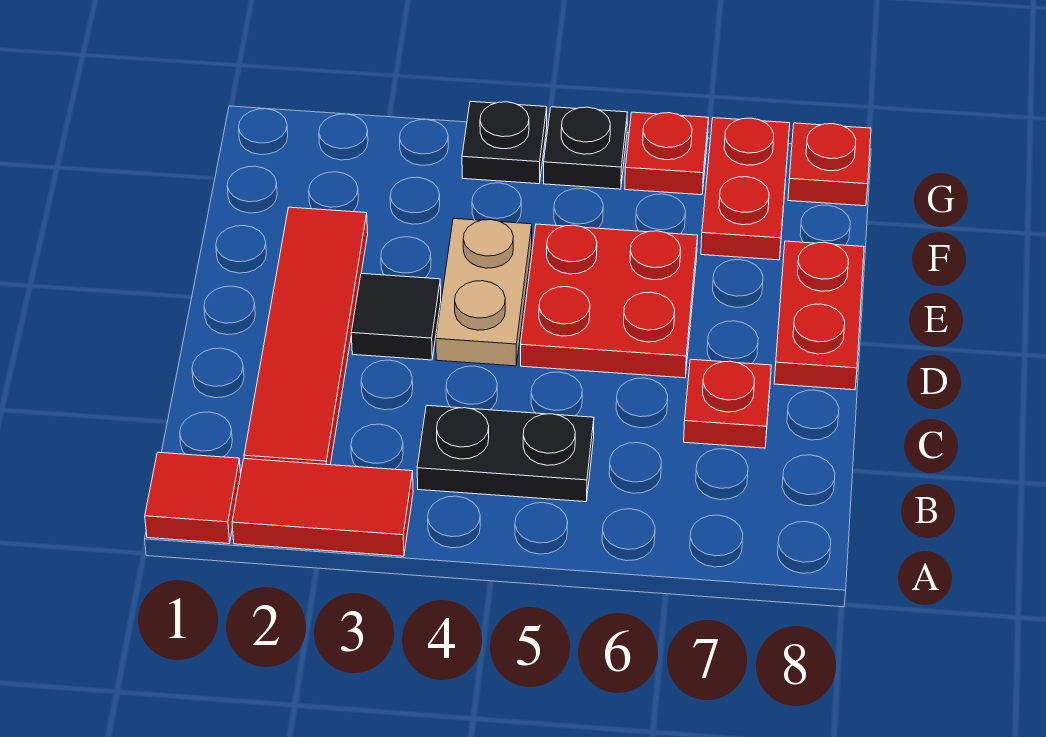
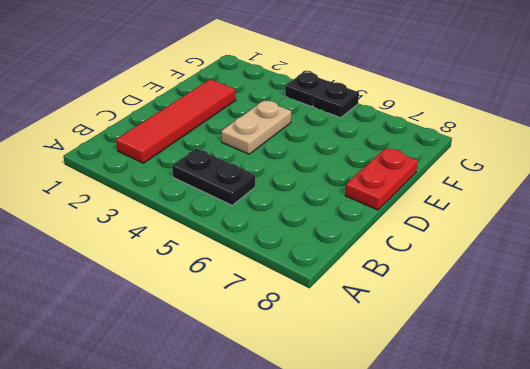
none -> red 1x1 tile [145,452,241,544]
none -> red 1x2 tile [232,459,413,556]
none -> red 1x1 plate [684,359,771,448]

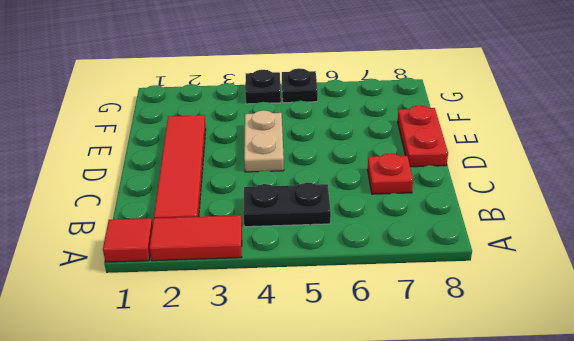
none -> black 1x1 tile [351,273,441,360]
none -> red 2x2 plate [521,224,698,378]
none -> red 1x2 plate [701,118,790,260]

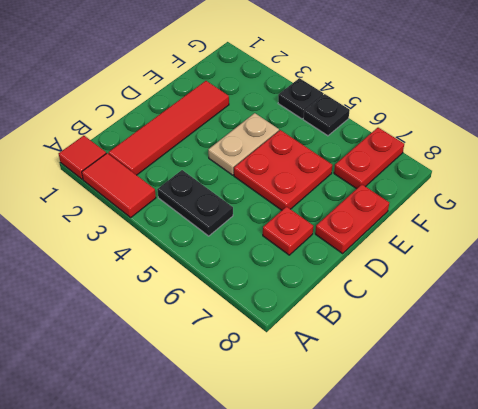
none -> black 1x1 tile [351,273,441,360]
none -> red 1x1 plate [625,112,708,195]
none -> red 1x1 plate [788,123,871,206]

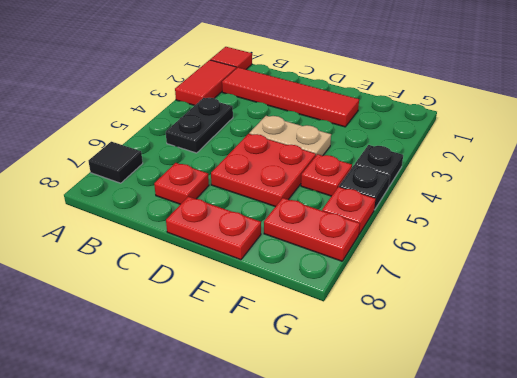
black 1x1 tile [89,142,143,183] -> black 1x1 tile moved to [351,273,441,360]
red 1x1 plate [301,154,352,196] -> red 1x1 plate moved to [788,123,871,206]

